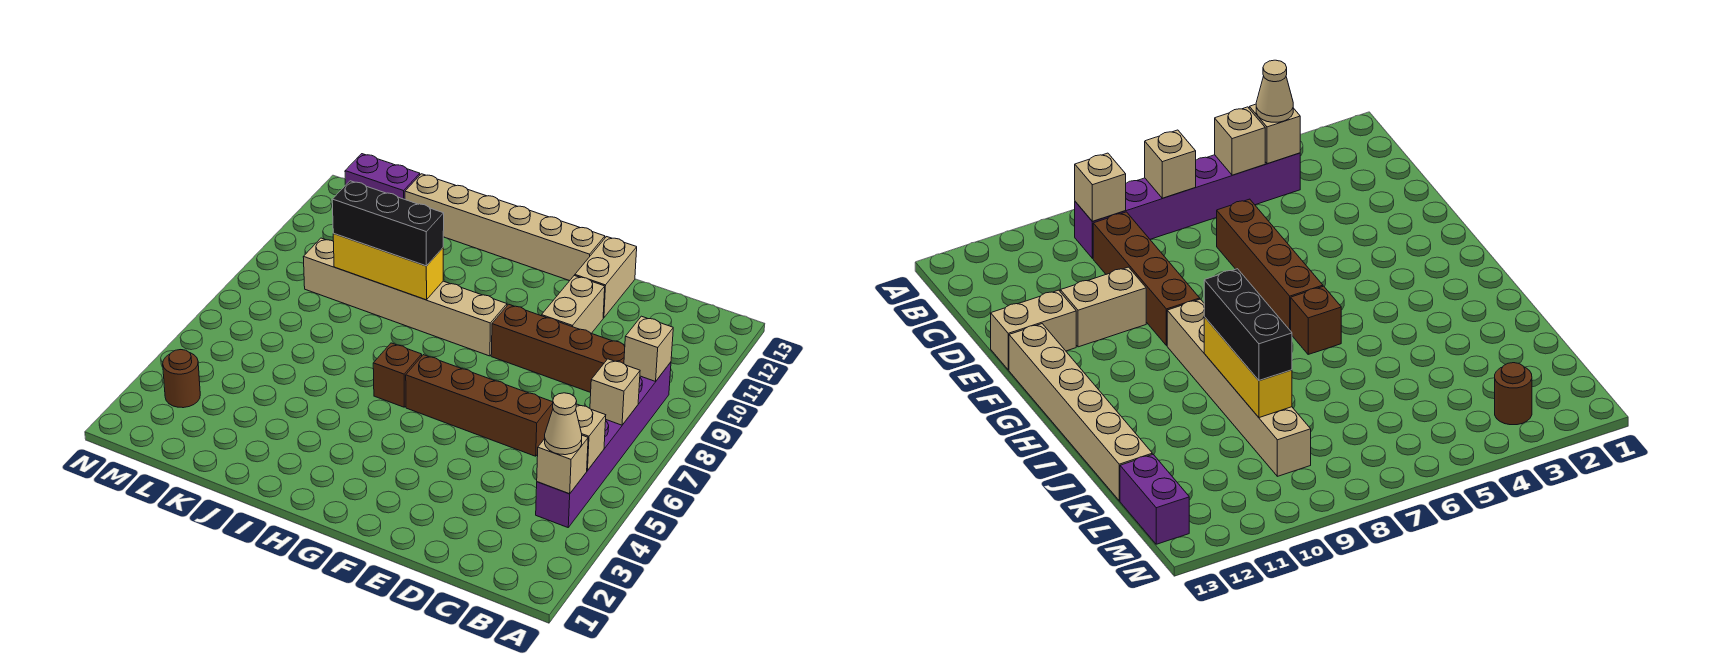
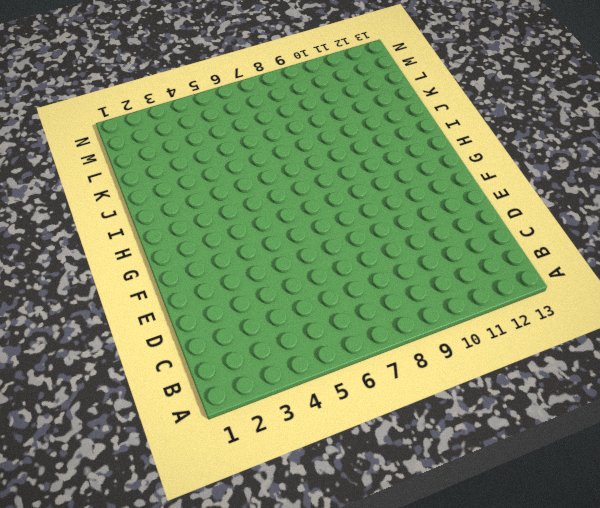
none -> purple 1x6 brick [536,362,671,527]
none -> brown 1x4 brick [491,304,625,392]
none -> brown 1x4 brick [406,355,553,456]

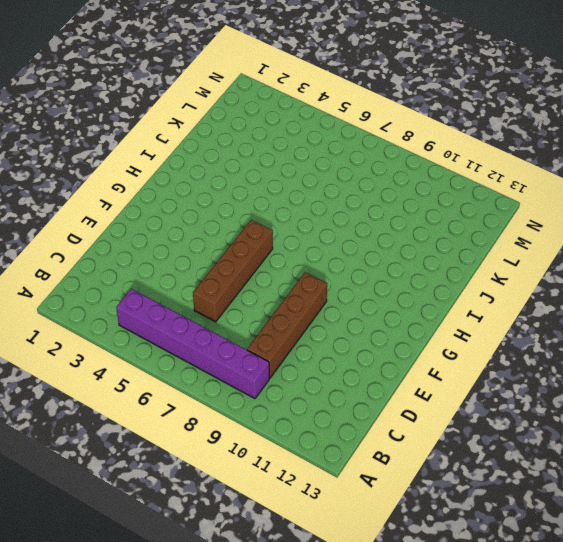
none -> tan 1x2 brick [542,276,605,333]
none -> tan 1x2 brick [575,237,637,318]
none -> tan 1x6 brick [405,174,605,281]

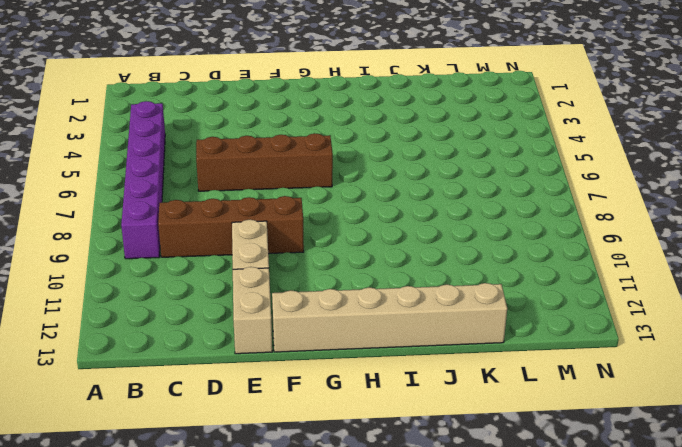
none -> tan 1x6 brick [303,238,507,356]
none -> brown 1x1 brick [373,343,422,407]
none -> purple 1x2 brick [345,154,420,199]

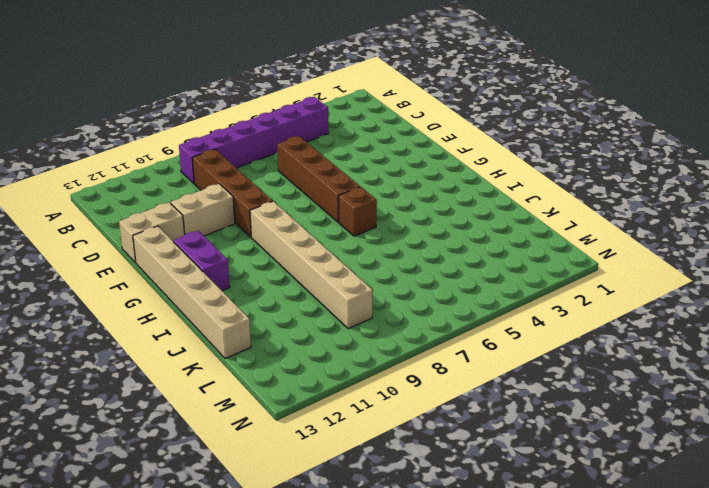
purple 1x2 brick [173,231,230,291] -> purple 1x2 brick moved to [345,154,420,199]
none -> brown 1x1 round brick [163,350,200,408]
none -> tan 1x1 brick [537,435,588,494]
none -> tan 1x1 brick [576,404,606,471]

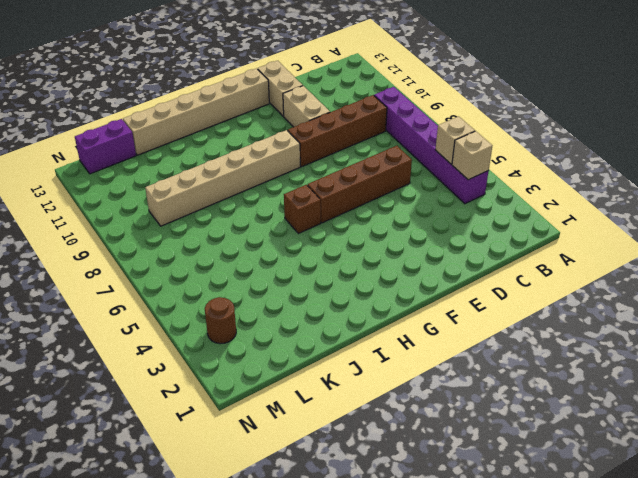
none -> tan 1x1 brick [590,359,640,425]
none -> tan 1x1 brick [624,316,673,381]
none -> yellow 1x3 brick [333,234,443,300]

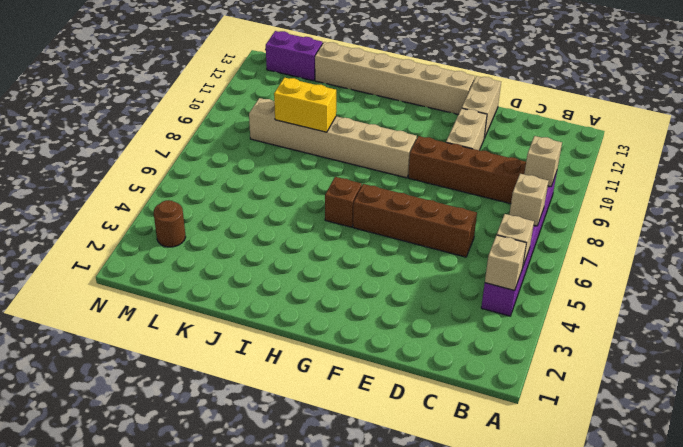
yellow 1x2 brick [274,78,336,132] -> yellow 1x3 brick [333,234,443,300]
none -> tan 1x1 cone [545,393,582,455]
none -> black 1x3 brick [332,181,444,266]

